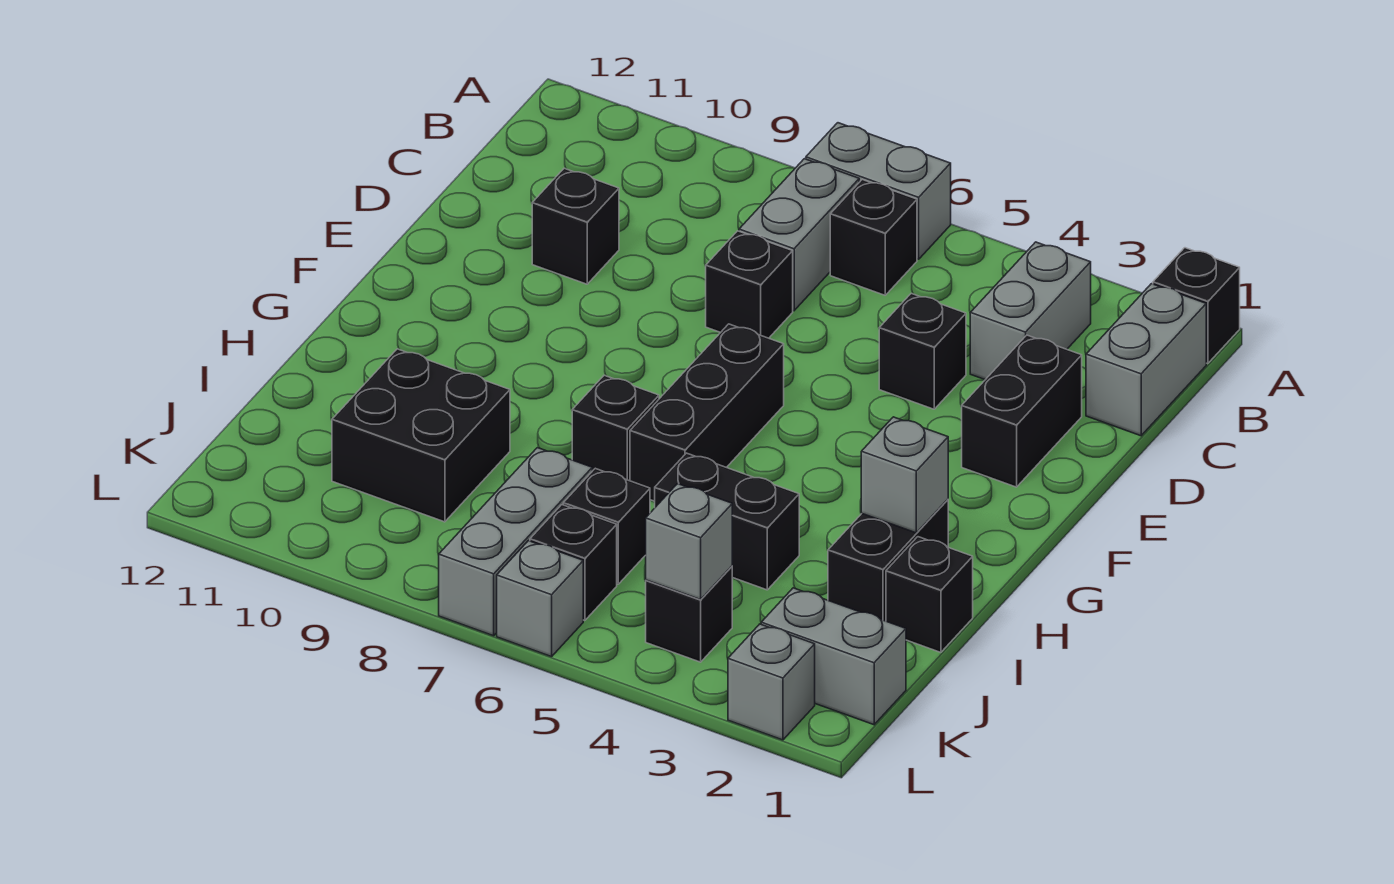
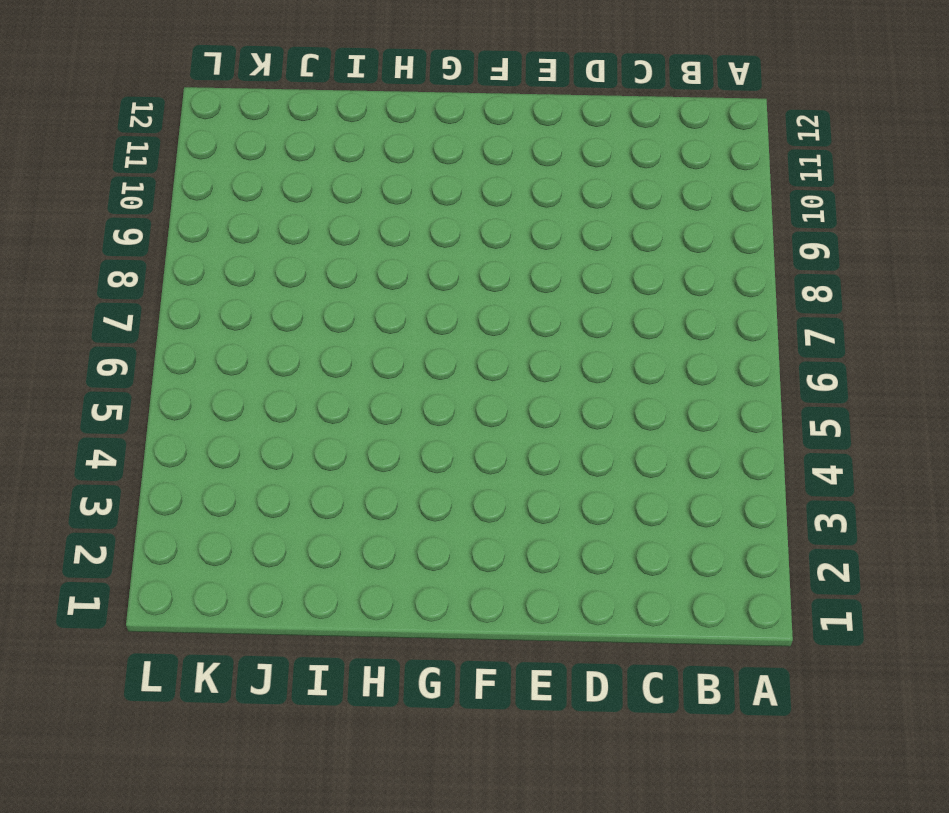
none -> black 1x1 brick [1153,248,1240,364]
none -> grey 1x2 brick [806,123,951,259]
none -> grey 1x2 brick [1086,284,1206,436]

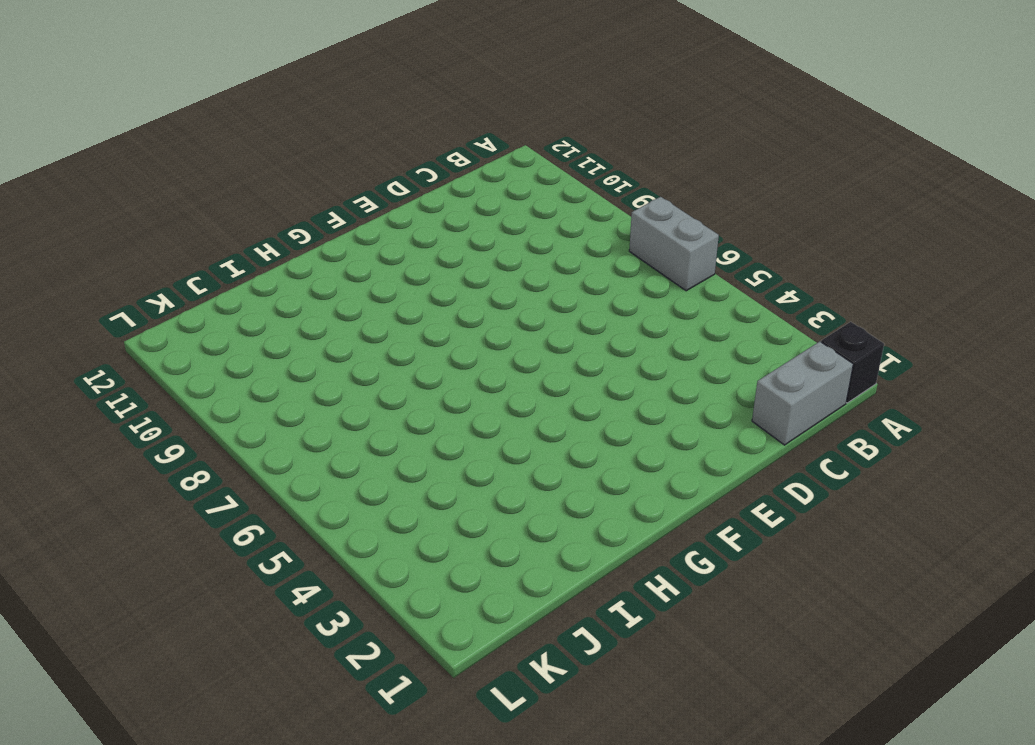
none -> grey 1x2 brick [970,242,1091,380]
none -> black 1x1 brick [830,180,917,295]
none -> grey 1x2 brick [739,159,859,311]

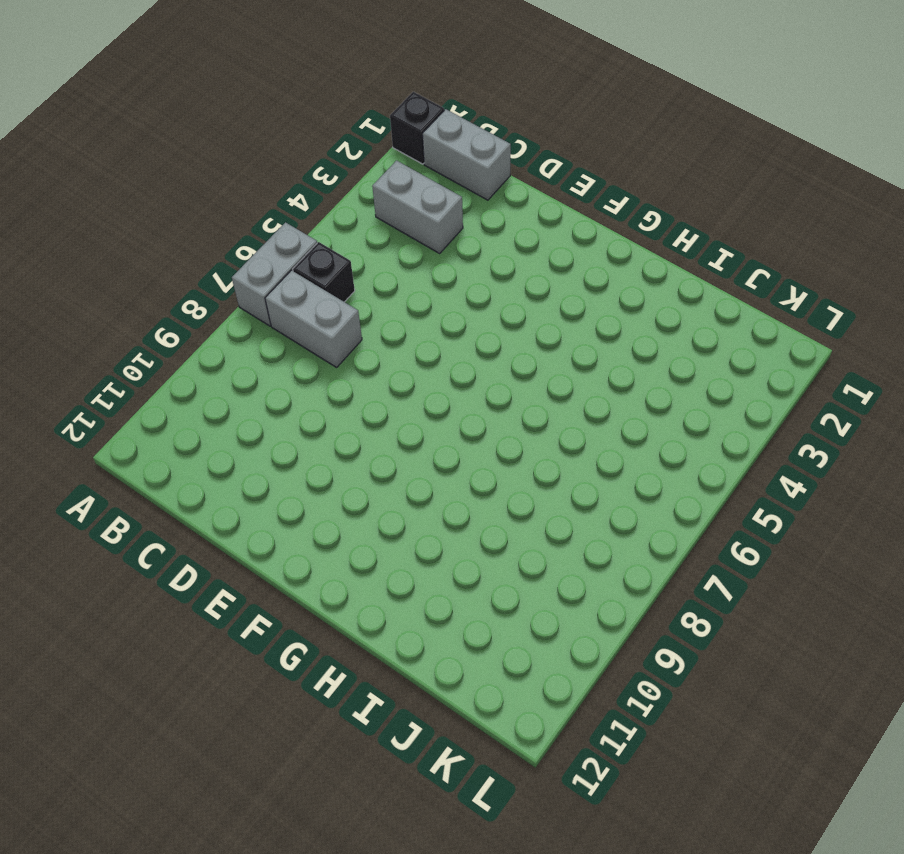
none -> black 1x2 brick [962,335,1082,487]
none -> black 1x1 brick [879,294,966,409]
none -> black 1x1 brick [706,231,793,338]

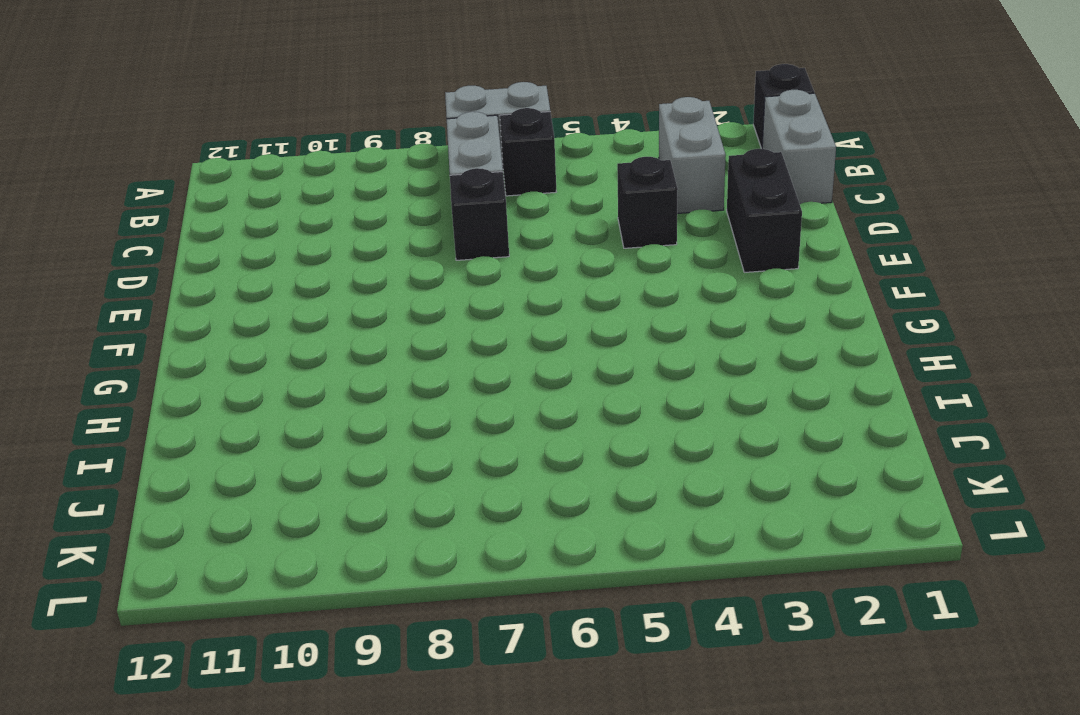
none -> black 1x1 brick [532,168,619,284]
none -> black 1x3 brick [630,324,784,501]
none -> black 1x2 brick [828,500,948,621]

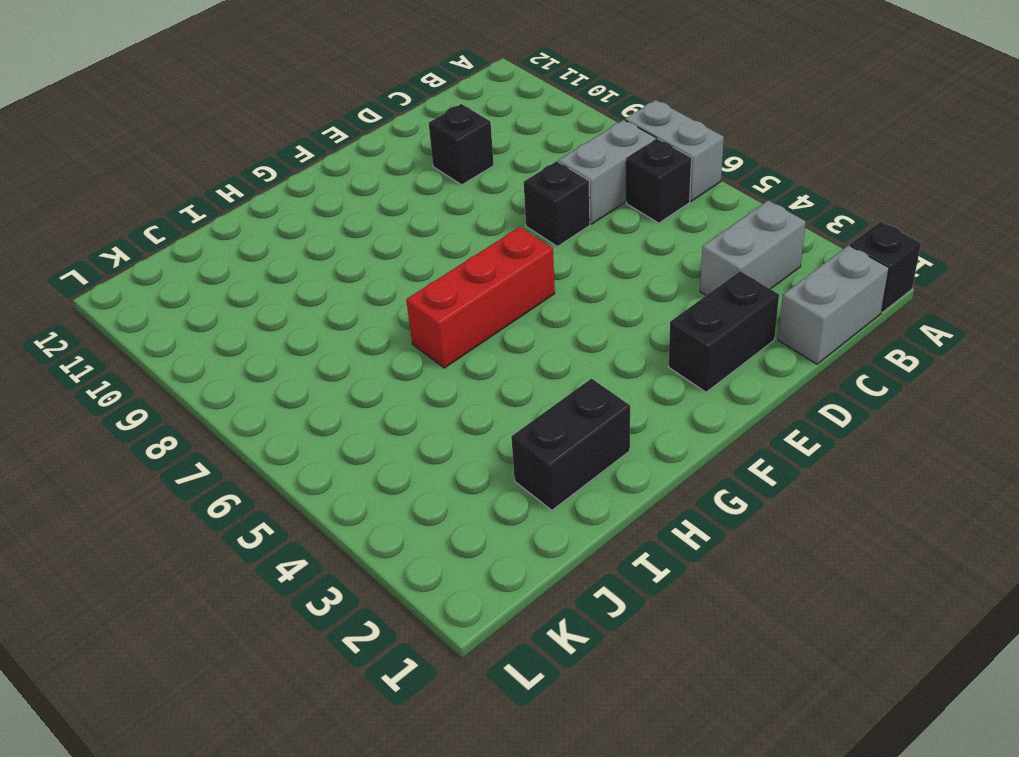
red 1x3 brick [406,227,555,368] -> black 1x3 brick [630,324,784,501]
none -> black 1x1 brick [879,294,966,409]
none -> black 1x1 brick [572,375,659,481]
none -> black 1x1 brick [886,537,973,652]

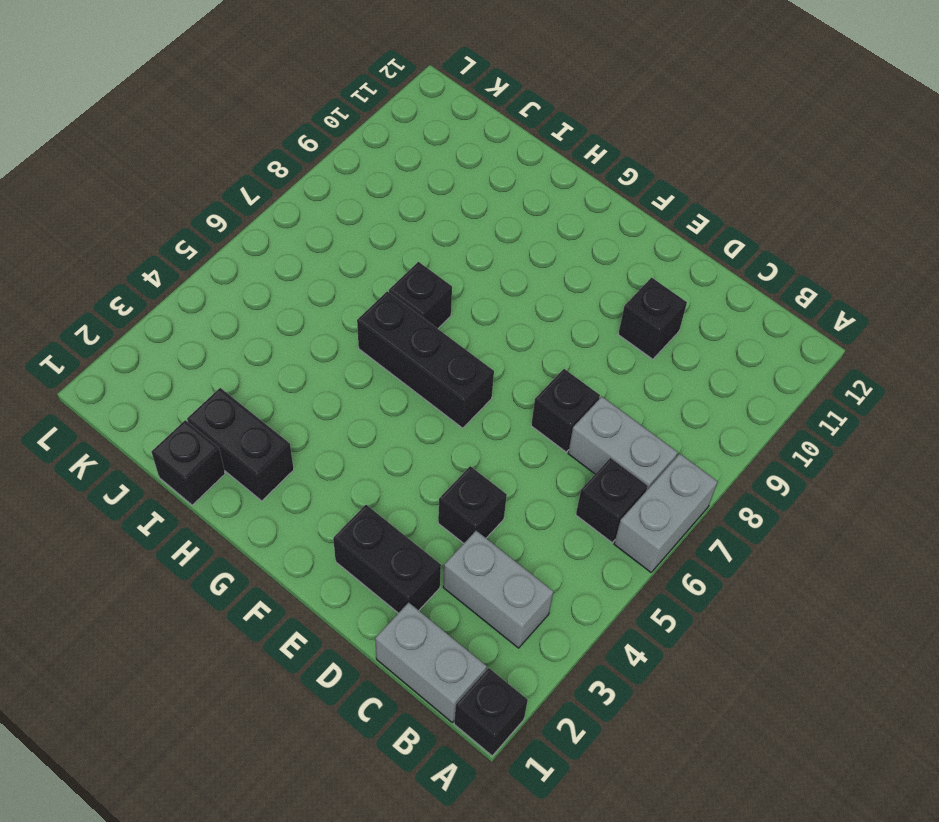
none -> black 1x2 brick [655,453,799,590]
none -> black 2x2 brick [332,349,510,522]
none -> black 1x1 brick [563,468,650,584]

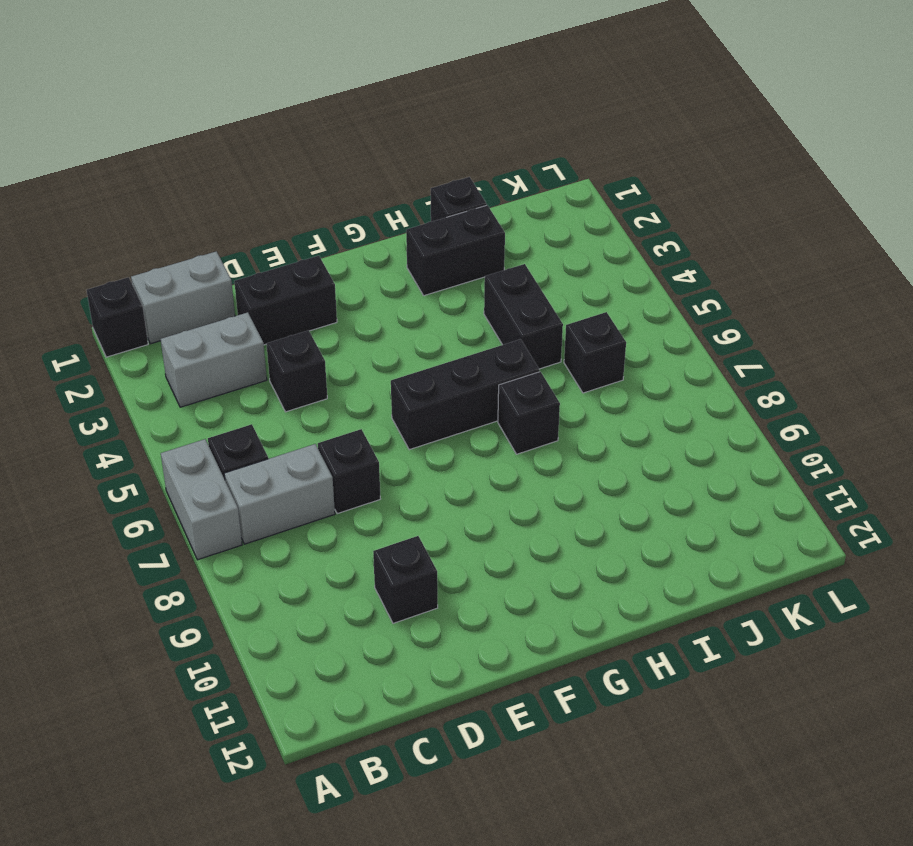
none -> black 2x2 brick [332,349,510,522]
none -> grey 1x3 brick [439,448,592,636]
none -> grey 1x2 brick [761,588,906,725]

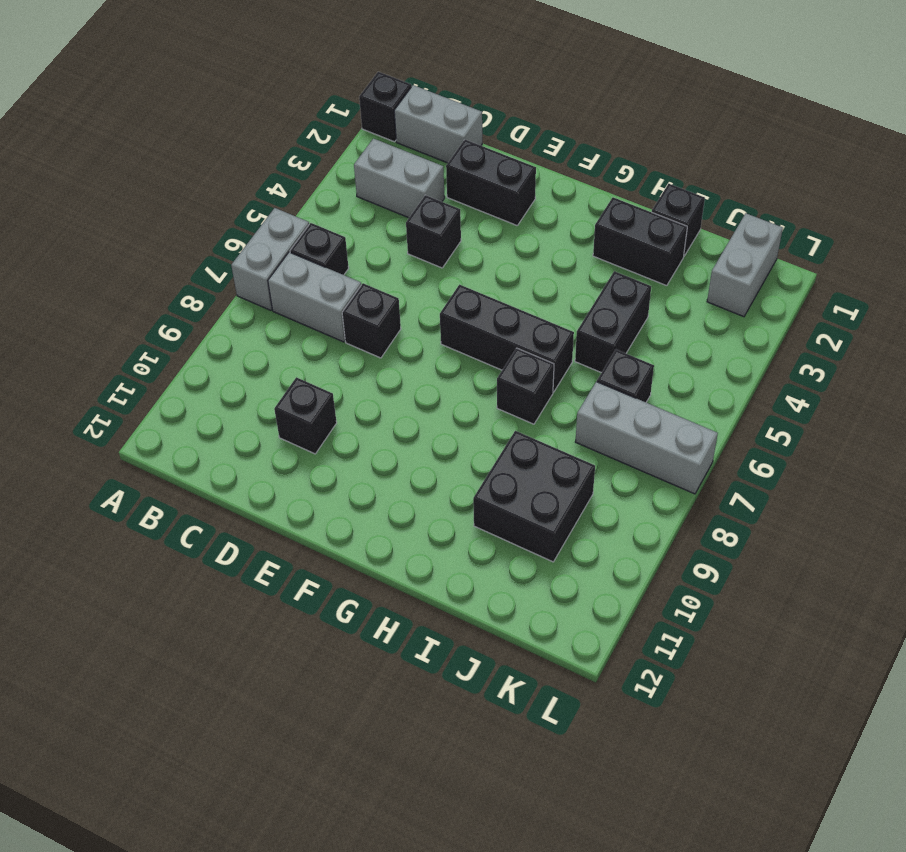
none -> black 1x1 brick [646,566,732,662]
none -> black 1x1 brick [530,505,617,620]
none -> grey 1x1 brick [728,624,815,740]

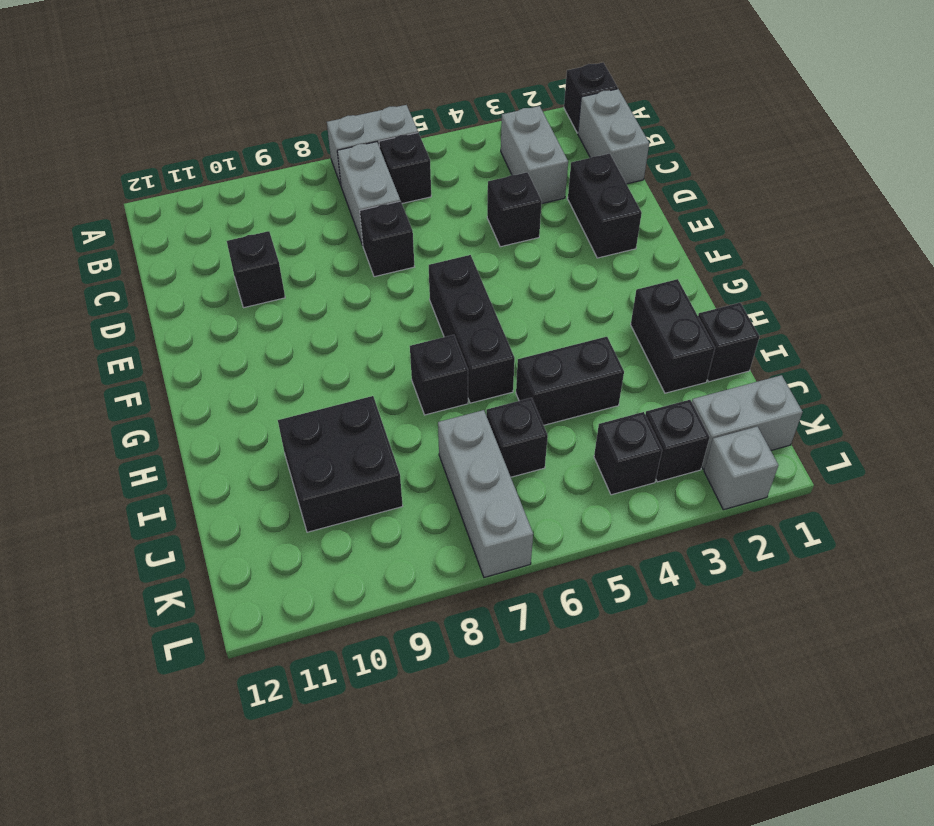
black 1x1 brick [645,400,710,482] -> black 1x1 brick moved to [530,505,617,620]
none -> grey 1x1 brick [497,541,583,657]
none -> grey 1x1 brick [861,417,948,533]
none -> grey 1x1 brick [646,484,732,600]

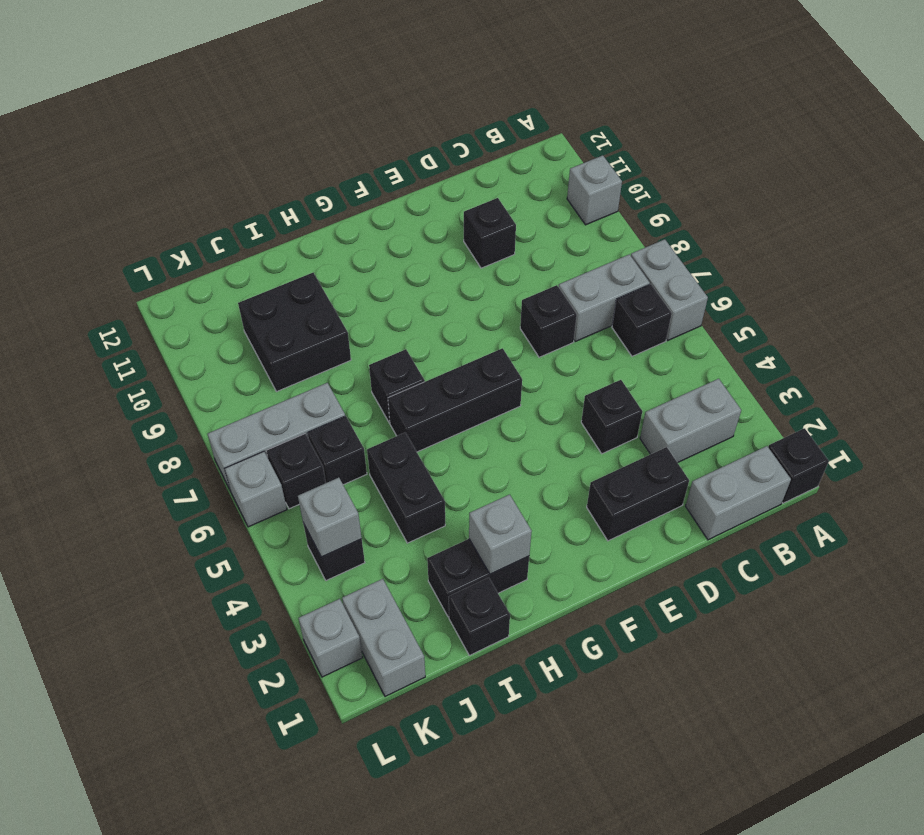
grey 1x1 brick [567,155,622,225] -> none

